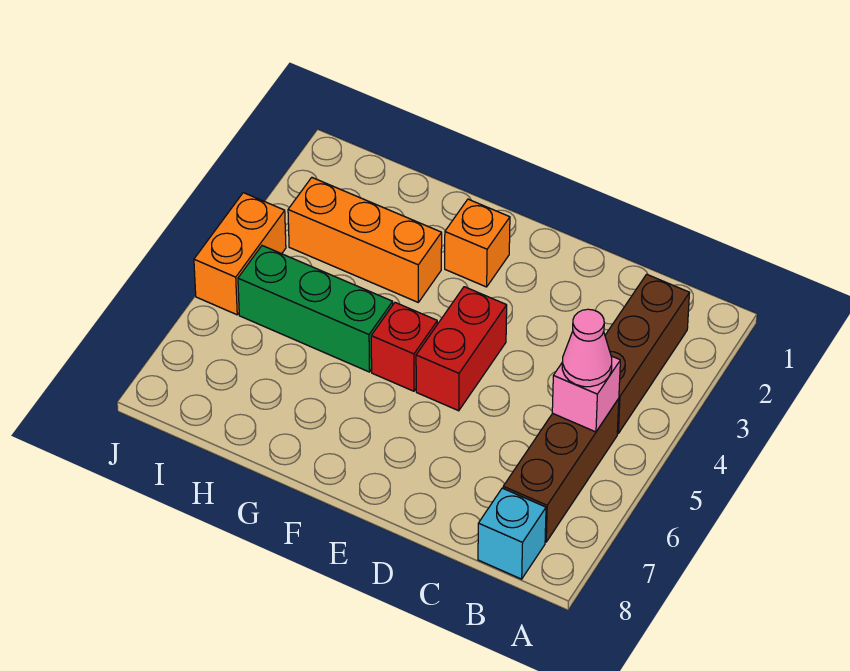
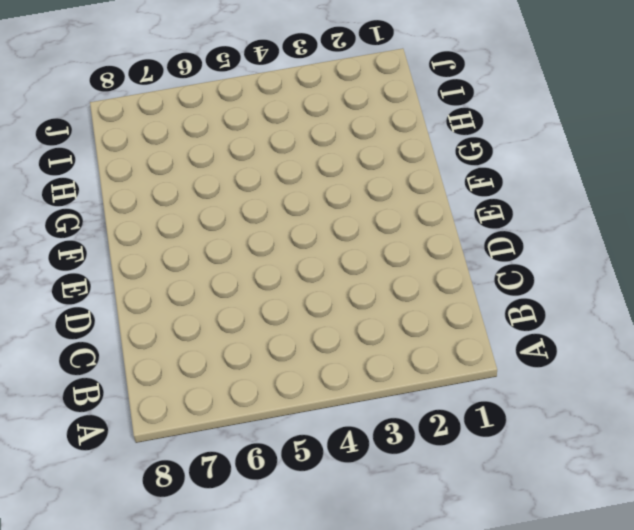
none -> brown 1x3 brick [605,274,689,433]
none -> brown 1x3 brick [503,399,619,542]

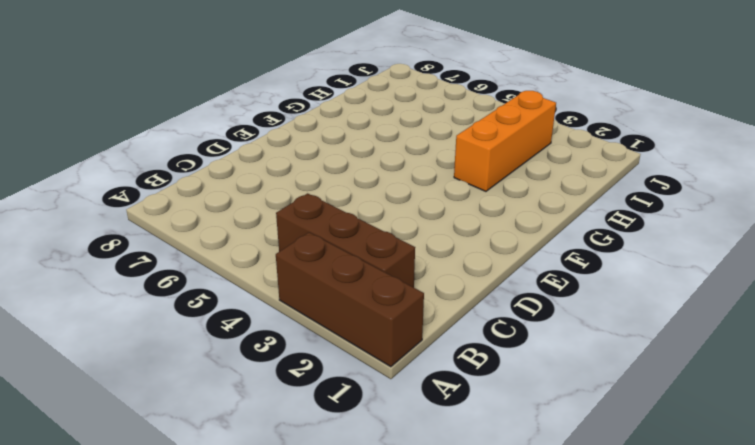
brown 1x3 brick [276,232,424,367] -> brown 1x3 brick moved to [503,399,619,542]
none -> cyan 1x1 brick [478,488,546,579]
none -> red 1x2 brick [416,287,507,411]

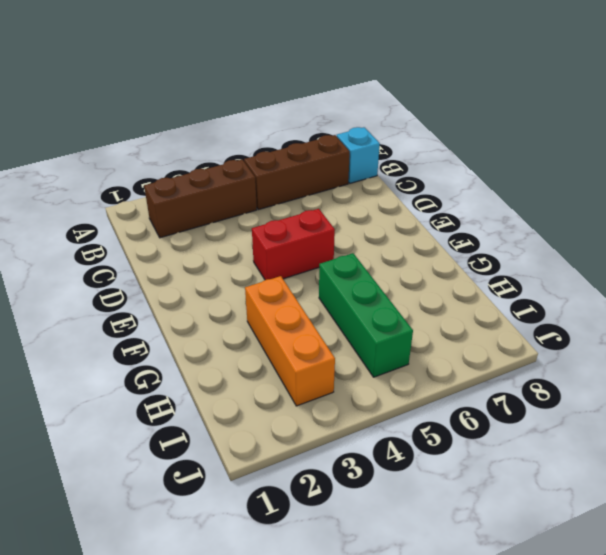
none -> orange 1x1 brick [445,199,510,287]
none -> red 1x1 brick [371,303,437,391]

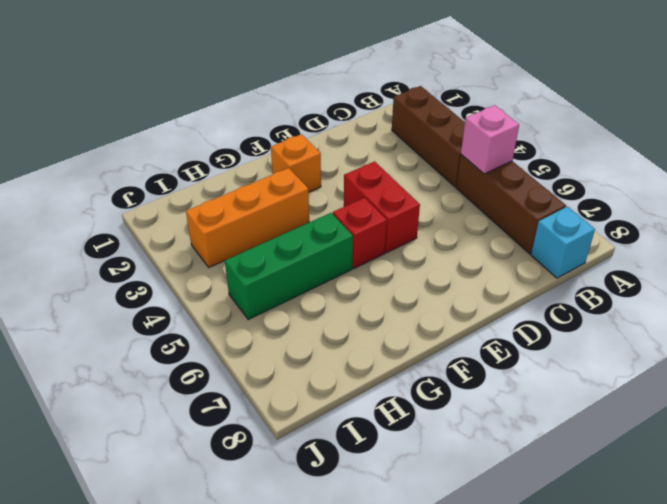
none -> orange 1x2 brick [194,193,286,315]
none -> pink 1x1 cone [562,309,612,387]

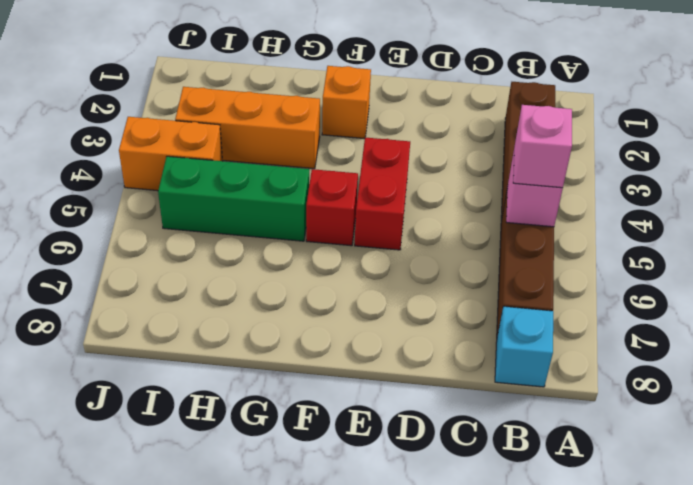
pink 1x1 brick [513,105,572,188] -> pink 1x1 cone [562,309,612,387]
orange 1x2 brick [119,117,222,191] -> orange 1x2 brick turned to [194,193,286,315]

